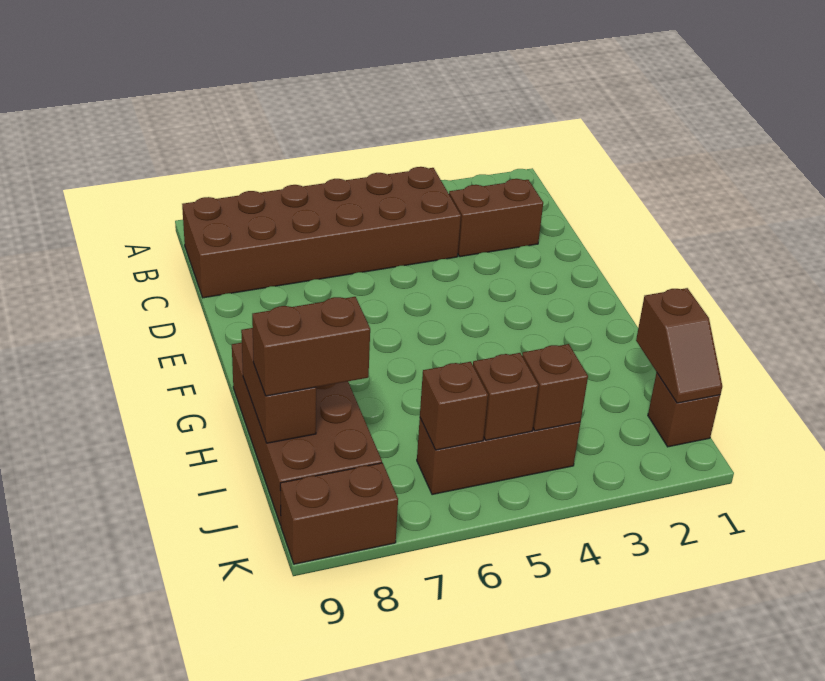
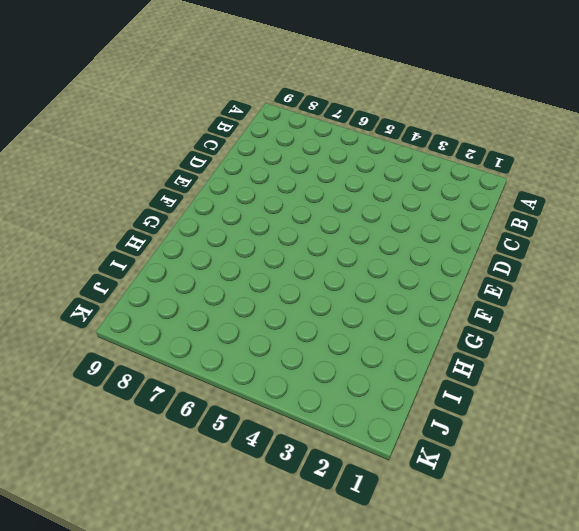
none -> brown 2x6 brick [182,167,461,298]
none -> brown 1x2 brick [449,179,543,257]
none -> brown 2x4 brick [232,343,382,525]

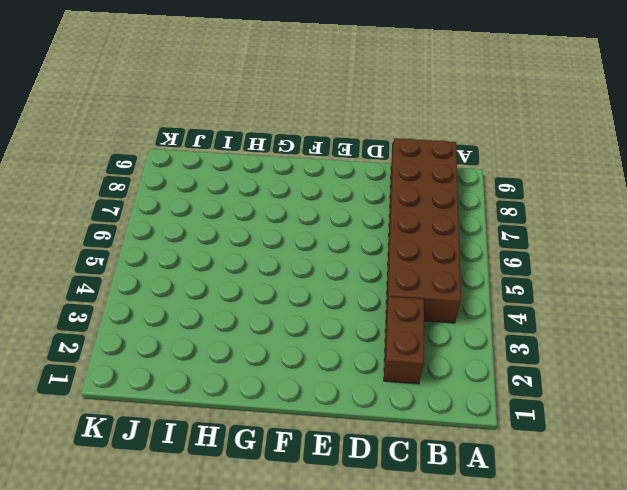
none -> brown 2x4 brick [232,343,382,525]
none -> brown 1x1 brick [648,373,720,447]
none -> brown 1x3 brick [417,418,581,495]

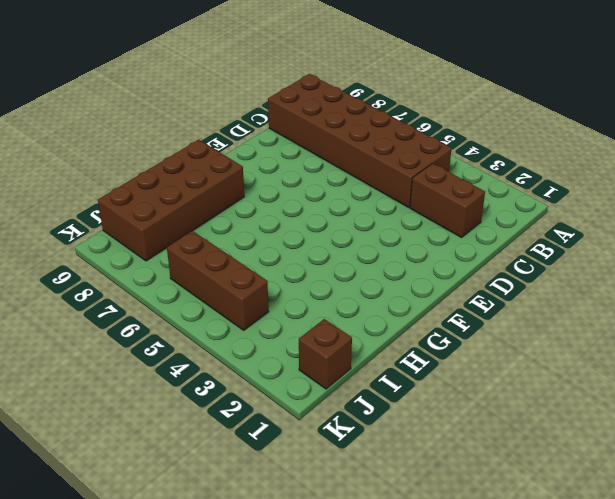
none -> brown 1x2 brick [280,463,398,564]
none -> brown 1x2 brick [241,328,316,443]
none -> brown 1x2 slope [636,288,722,403]

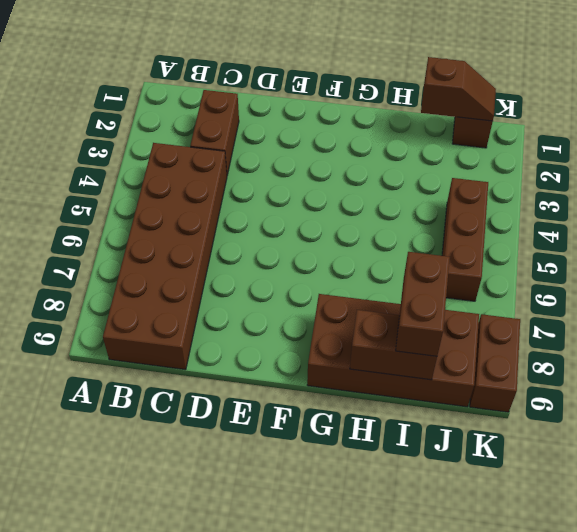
none -> brown 1x1 brick [522,344,588,431]
none -> brown 1x1 brick [473,353,538,440]
none -> brown 1x1 brick [420,362,488,450]

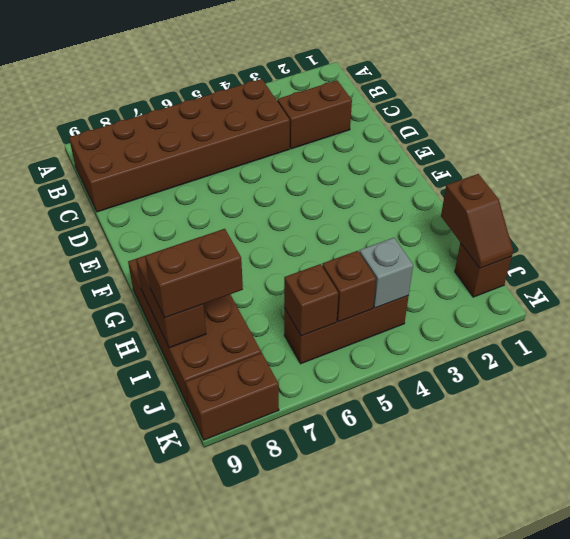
grey 1x1 brick [359,238,413,308] -> brown 1x1 brick [522,344,588,431]

